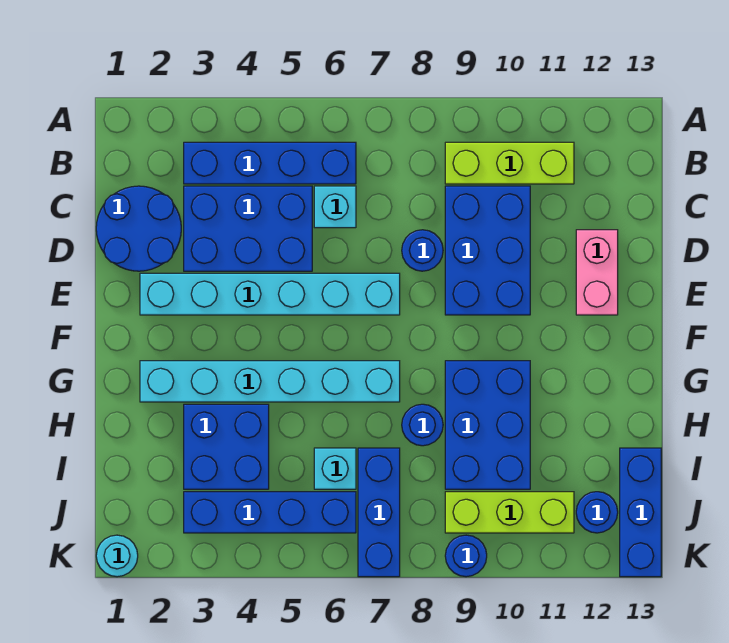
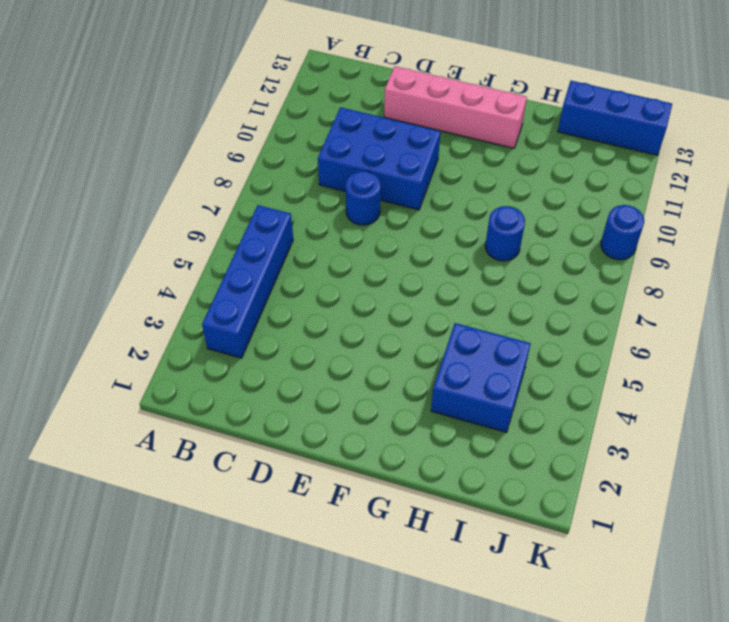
pink 1x4 brick [384,66,527,148] -> pink 1x2 brick [576,230,618,315]
none -> lime 1x3 brick [445,142,574,184]
none -> blue 2x2 round brick [96,186,181,271]
none -> blue 2x3 brick [184,186,312,271]

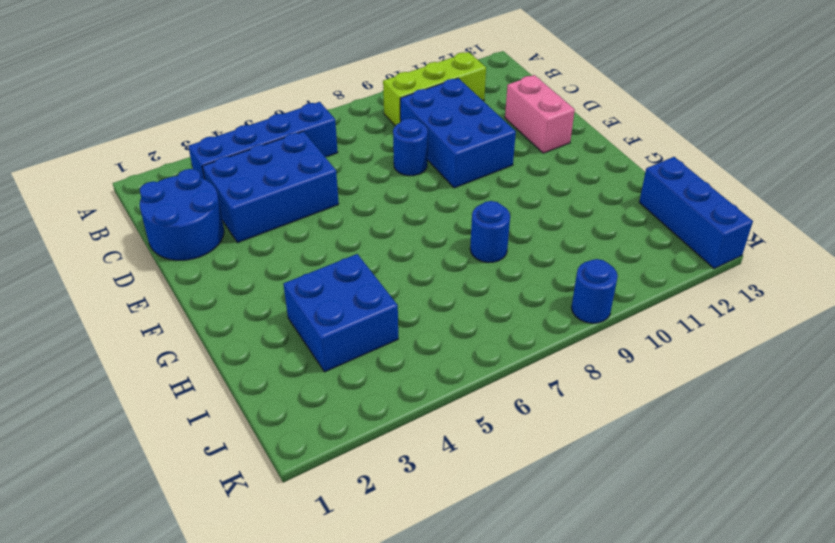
none -> cyan 1x1 brick [314,186,356,228]
none -> cyan 1x6 brick [140,273,400,315]
none -> cyan 1x6 brick [140,361,400,402]

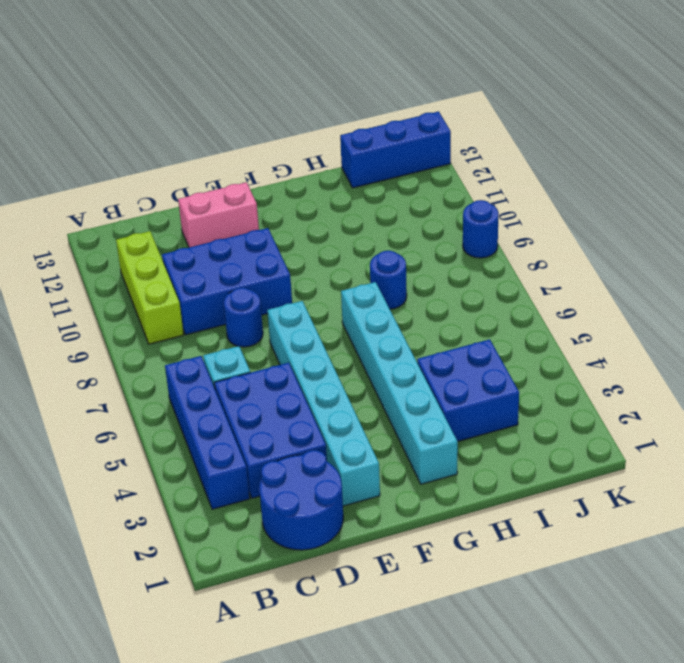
none -> blue 2x3 brick [445,361,530,489]
none -> cyan 1x1 brick [314,448,356,489]
none -> blue 1x3 brick [358,448,400,577]

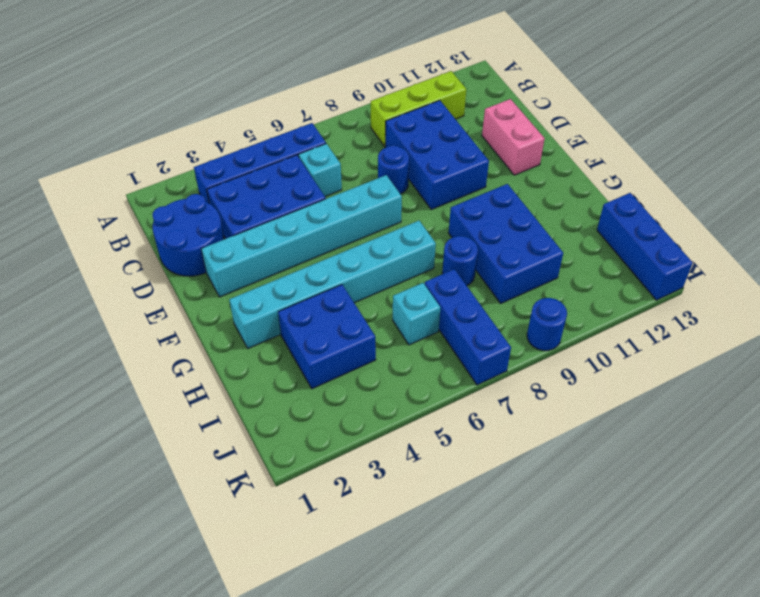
none -> blue 1x4 brick [184,492,356,533]
none -> lime 1x3 brick [445,492,574,533]
none -> blue 1x1 round brick [576,492,618,533]

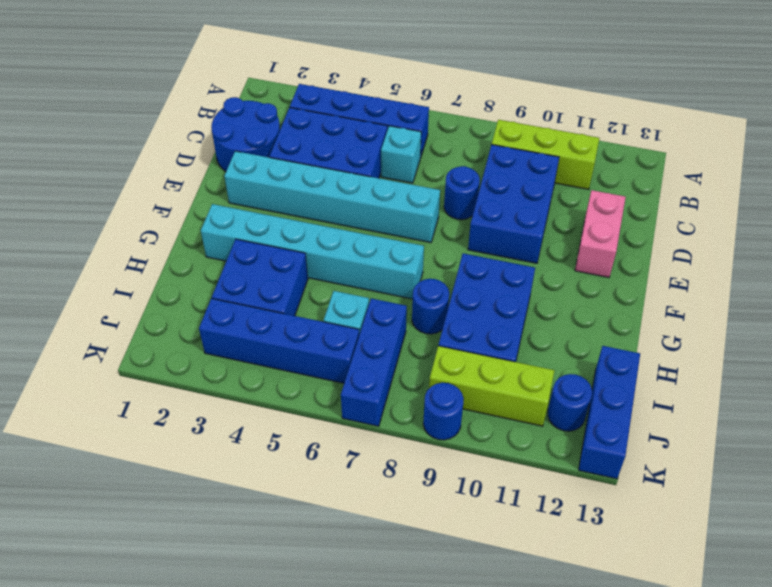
none -> cyan 1x1 round brick [96,535,138,577]

